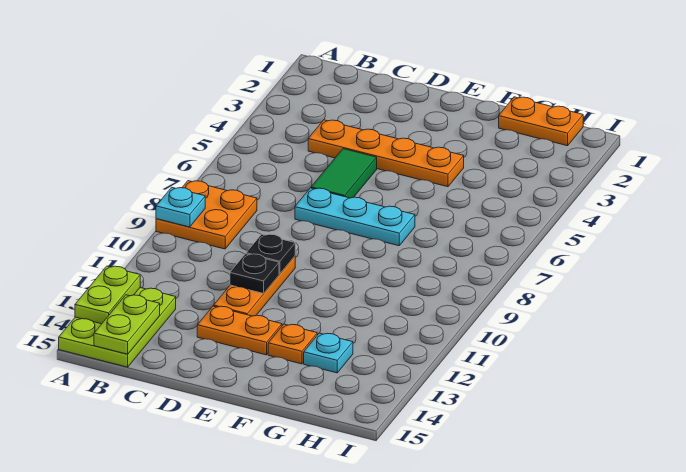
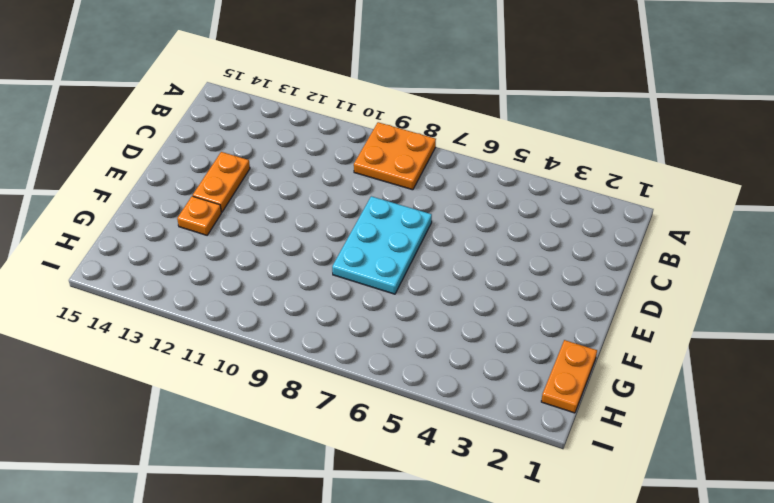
cyan 2x3 plate [332,196,432,294] -> cyan 1x3 plate [295,188,415,246]
none -> lime 2x3 plate [59,288,176,367]
none -> orange 1x4 plate [308,120,464,187]
none -> green 1x2 tile [311,149,377,198]

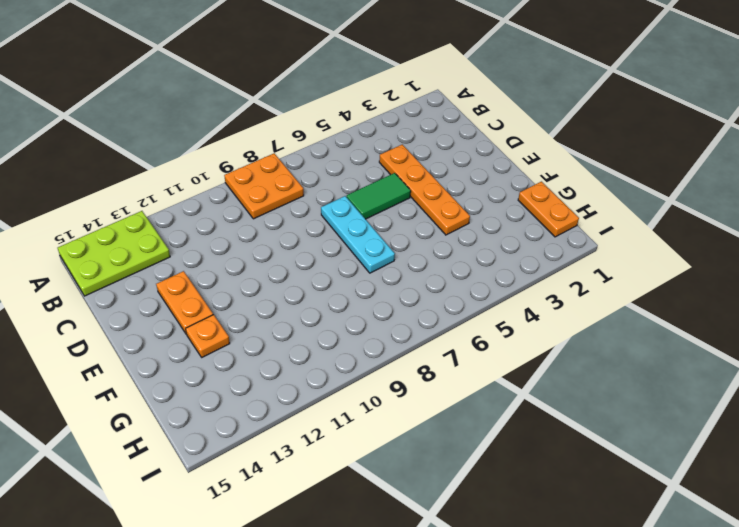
none -> orange 1x3 plate [214,256,295,316]
none -> cyan 1x1 plate [304,333,353,373]
none -> cyan 1x1 plate [156,187,205,227]

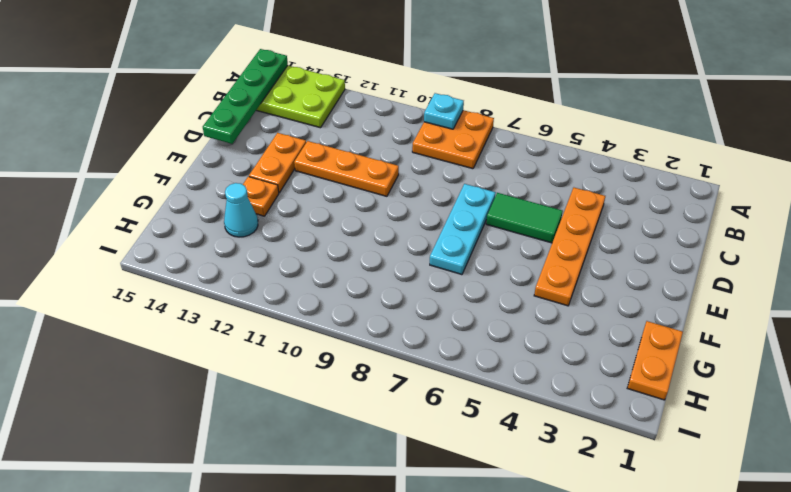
green 1x4 plate [203,49,288,144] -> lime 1x2 plate [94,295,160,354]
cyan 1x1 cone [224,183,258,237] -> cyan 1x1 plate [304,333,353,373]
none -> lime 1x2 plate [75,266,140,324]
none -> black 1x1 plate [246,234,295,274]
none -> black 1x1 plate [230,254,279,294]

